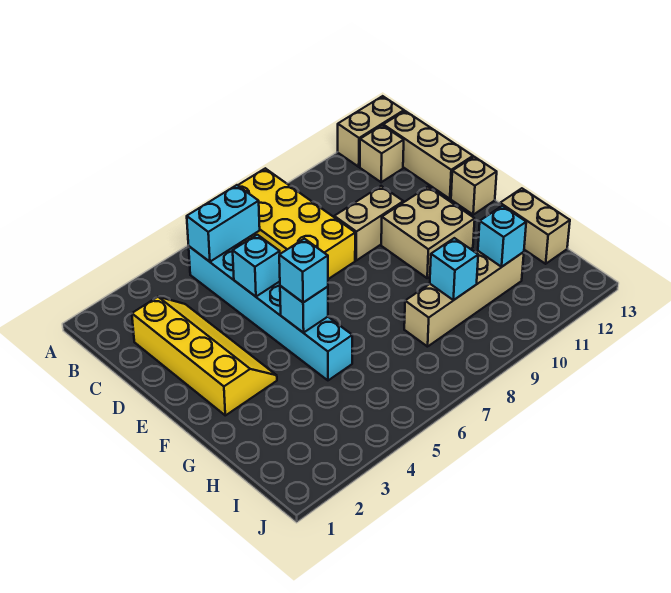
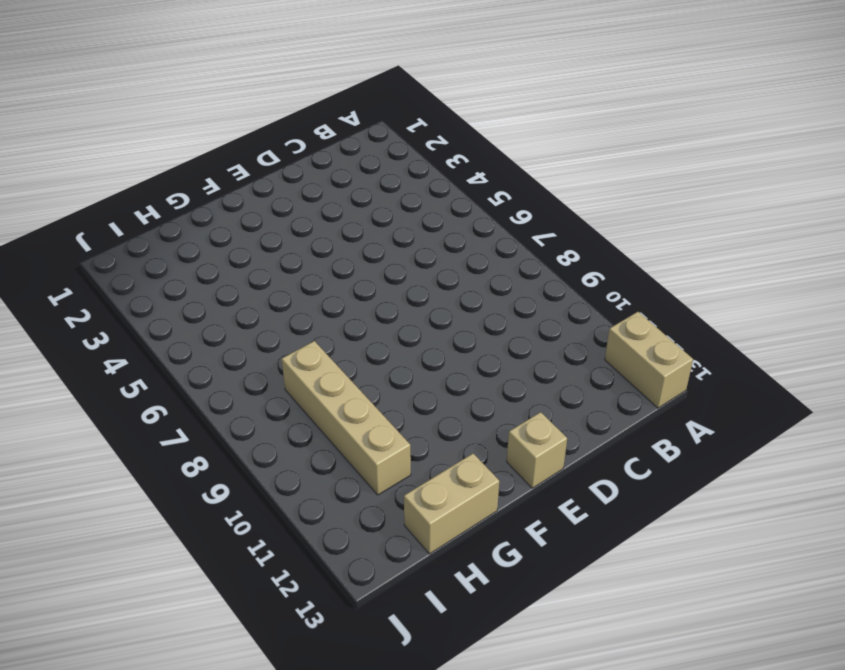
none -> yellow 2x4 brick [238,168,355,279]
none -> cyan 1x6 brick [189,247,352,380]
none -> tan 1x1 brick [360,125,404,182]

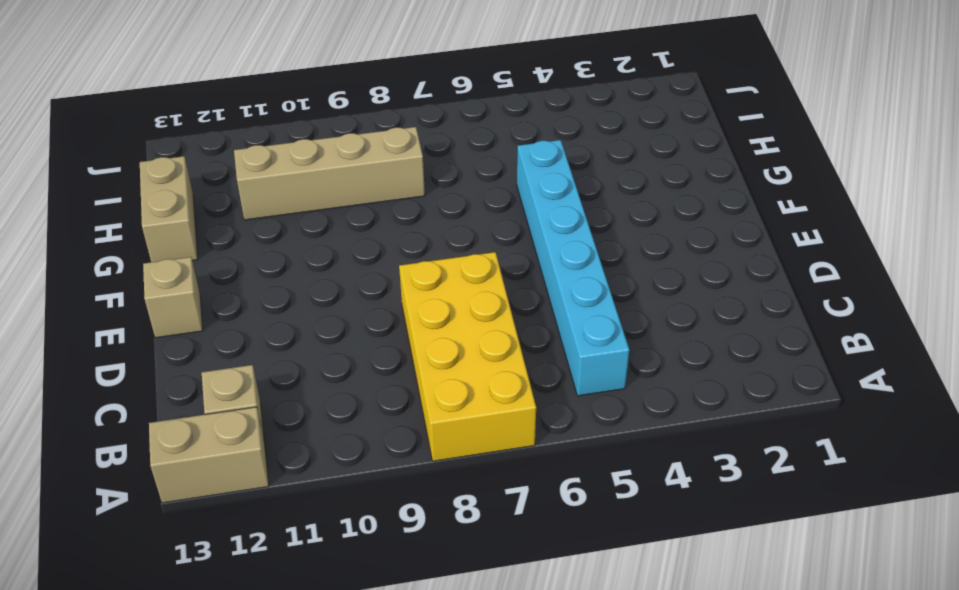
none -> tan 1x3 brick [383,111,473,199]
none -> yellow 2x4 slope [132,297,277,415]
none -> tan 1x2 brick [334,186,403,260]

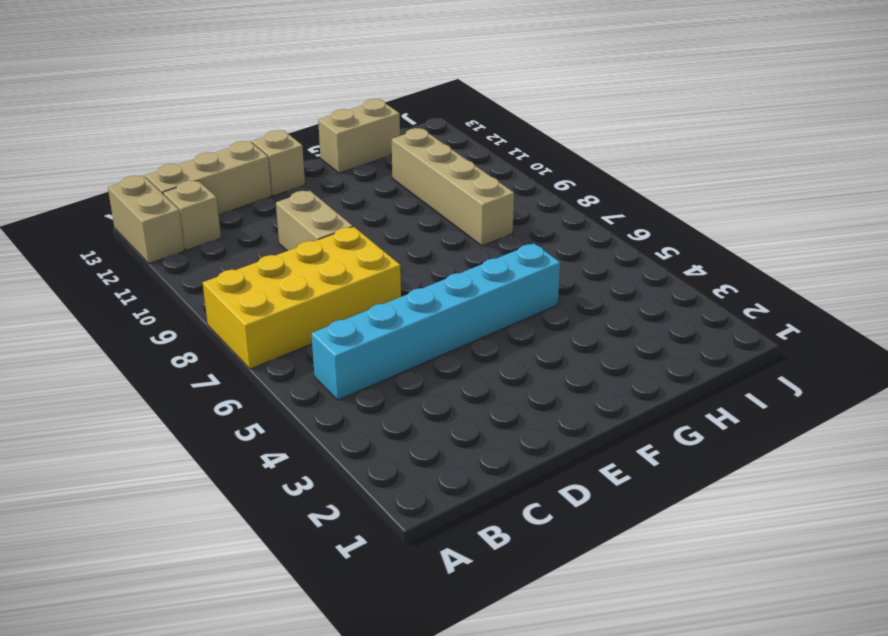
none -> yellow 2x4 slope [132,297,277,415]
none -> tan 2x2 brick [381,187,475,278]
none -> cyan 1x2 brick [187,185,260,262]

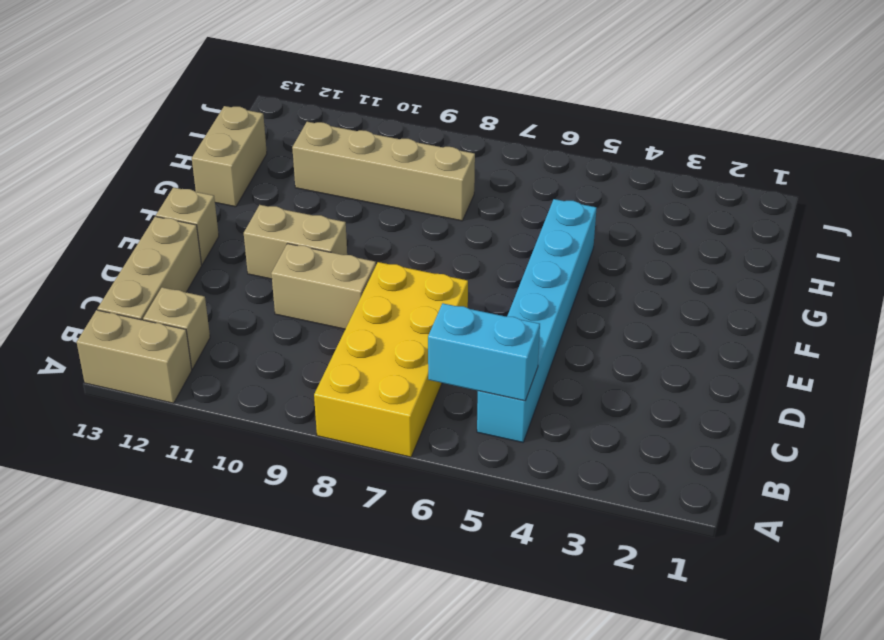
tan 1x2 brick [244,205,347,279] -> tan 2x2 brick [381,187,475,278]
none -> yellow 2x4 slope [132,297,277,415]
none -> cyan 1x1 brick [233,235,280,297]
none -> cyan 1x1 brick [280,286,328,333]

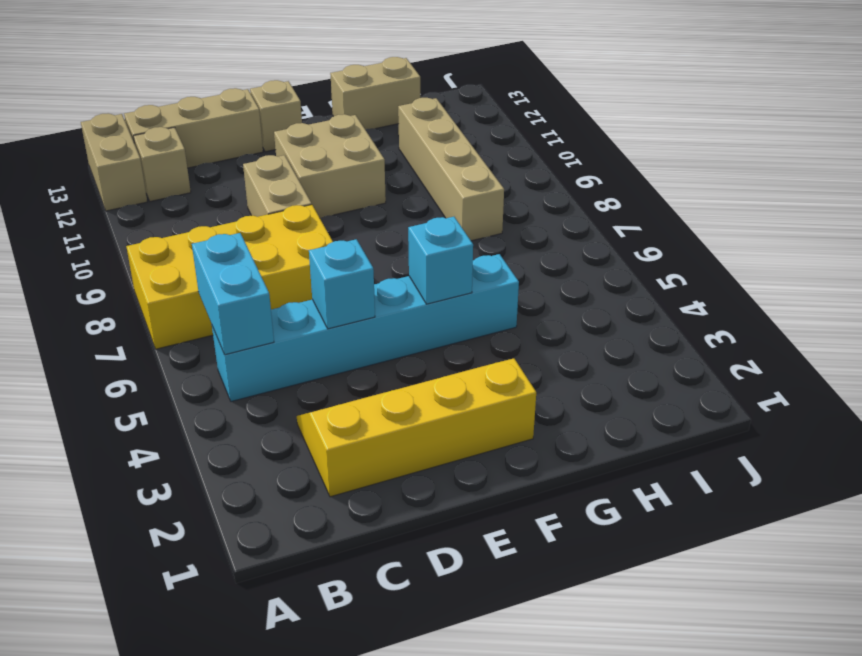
none -> cyan 1x1 brick [430,238,478,300]
none -> cyan 1x1 brick [478,206,526,267]
none -> cyan 1x1 brick [279,239,328,303]

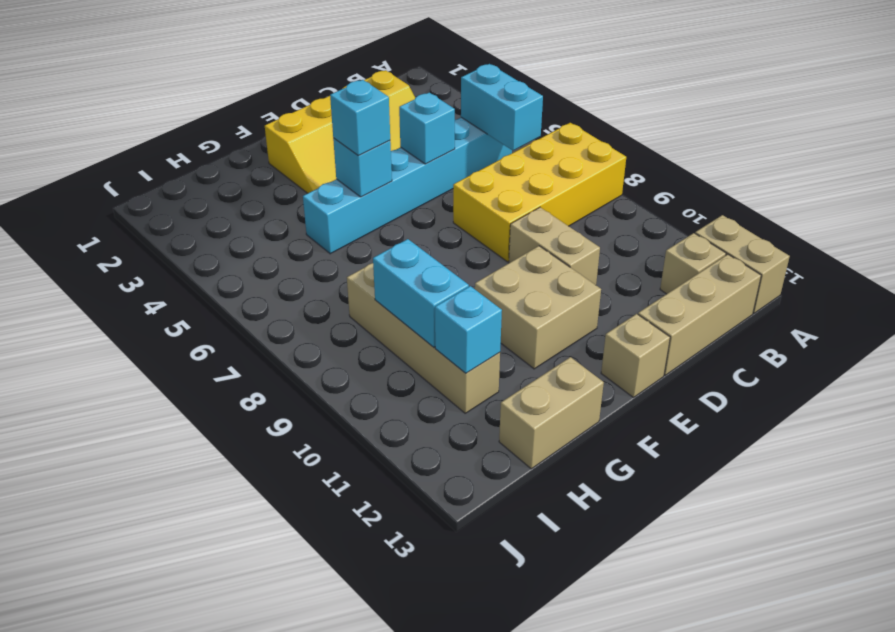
cyan 1x2 brick [373,239,469,347] -> cyan 1x1 brick [430,238,478,300]

